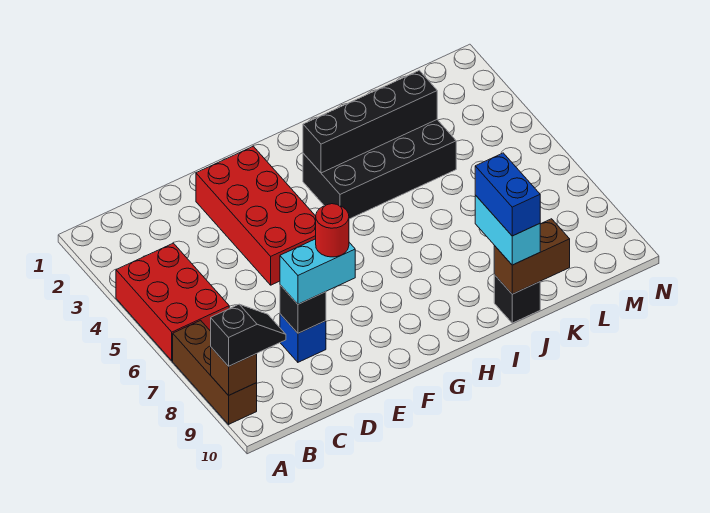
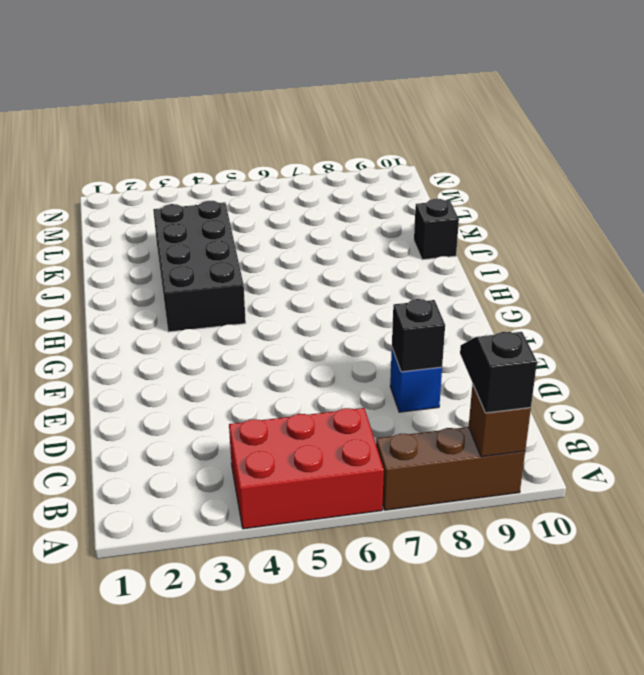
none -> red 2x4 brick [196,146,316,285]
none -> black 1x4 brick [303,70,437,173]
none -> brown 1x2 brick [494,219,570,294]

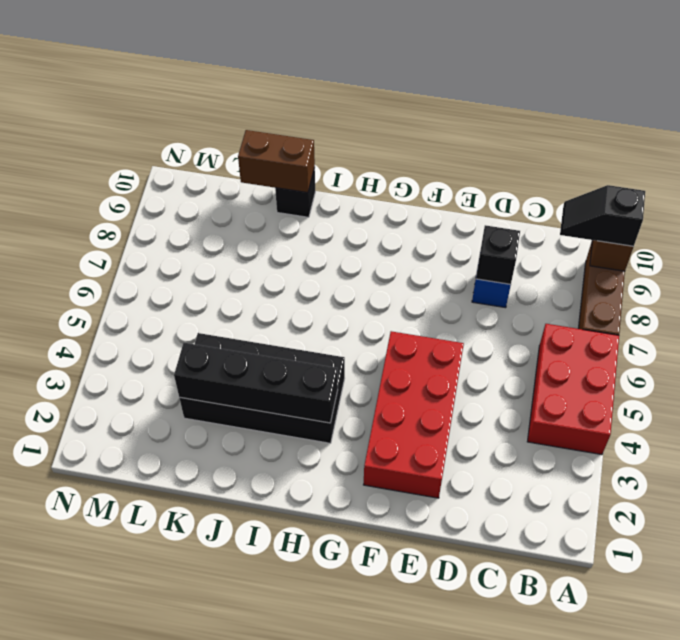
none -> cyan 1x2 brick [280,239,355,304]
none -> cyan 1x2 brick [475,195,540,265]
none -> red 1x1 round brick [316,204,349,257]

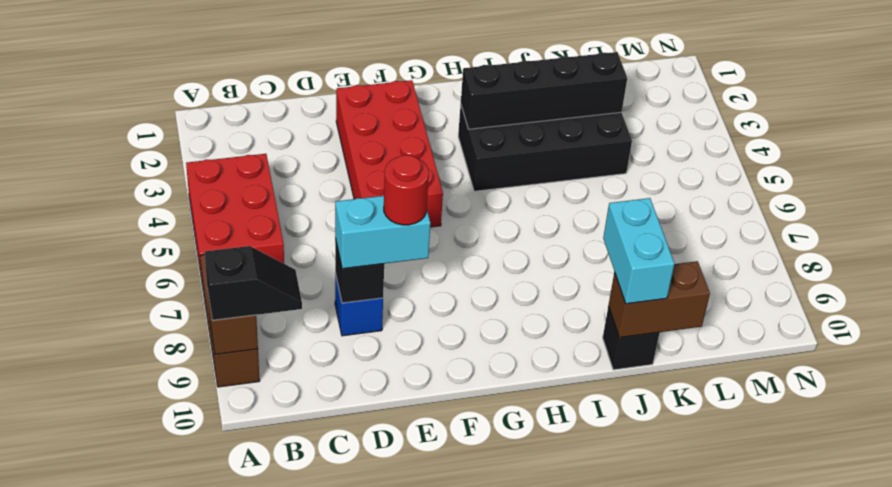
none -> blue 1x2 brick [475,153,540,236]

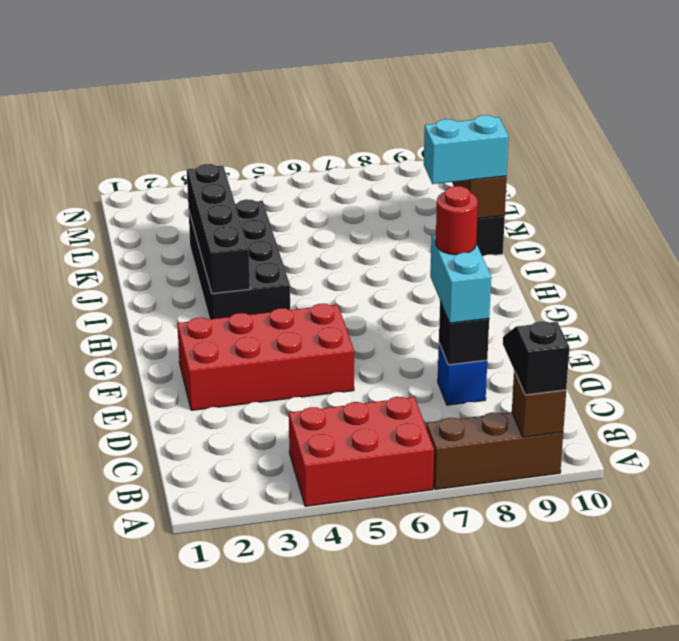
none -> blue 1x2 brick [475,153,540,236]

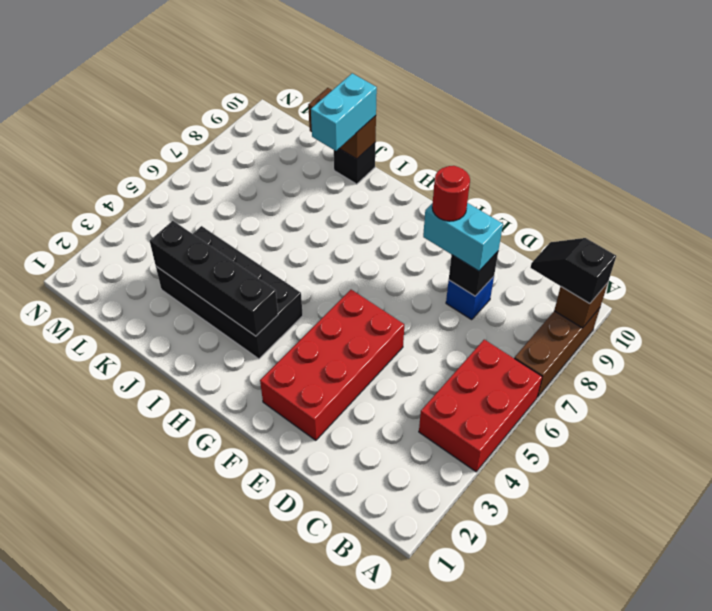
none -> blue 1x2 brick [475,153,540,236]

